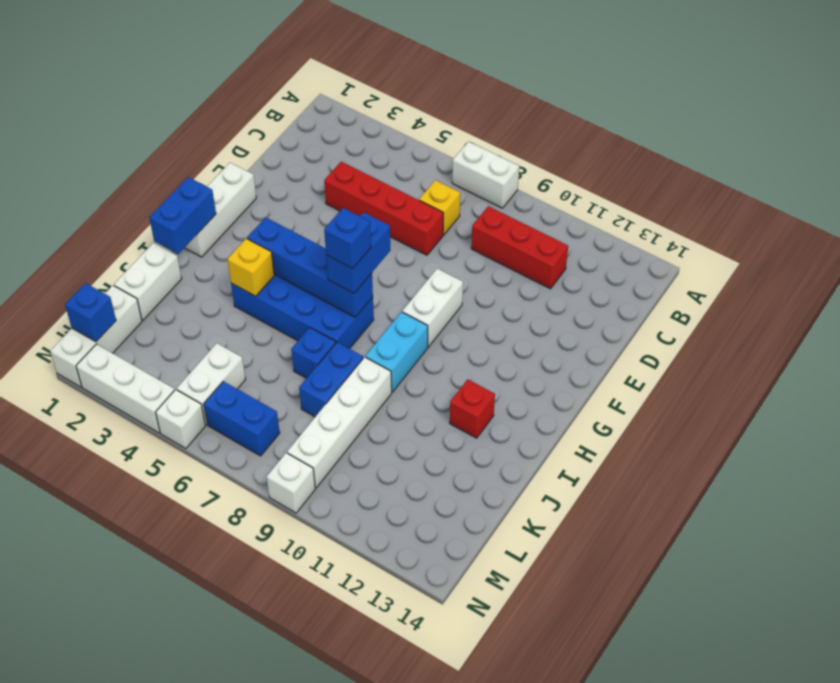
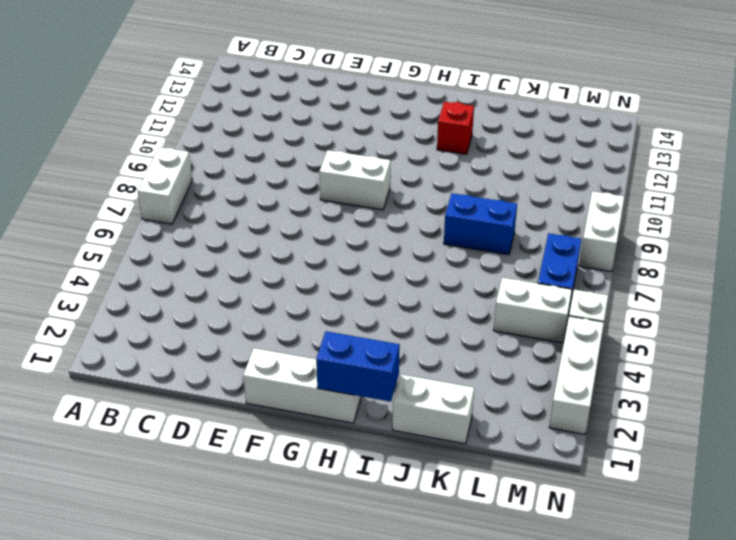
white 1x2 brick [579,191,624,272] -> white 1x1 brick [267,453,315,513]
none -> yellow 1x1 brick [419,180,460,235]
none -> red 1x3 brick [471,206,568,289]
none -> red 1x4 brick [324,162,443,255]

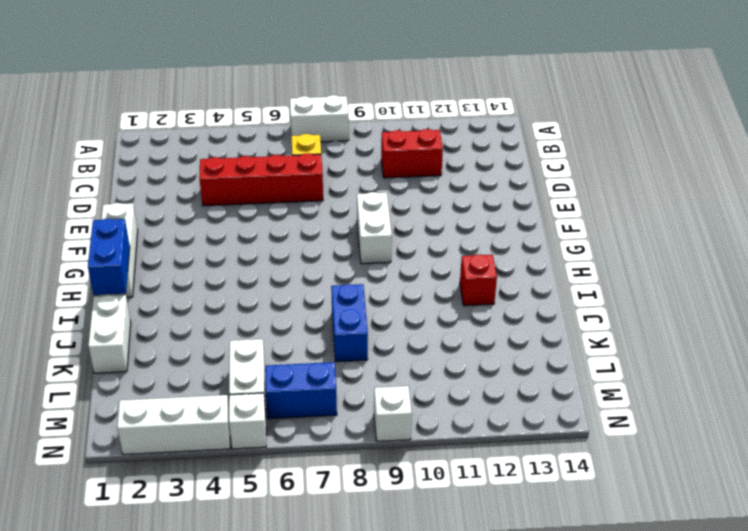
red 1x2 brick [381,129,443,178] -> red 1x3 brick [471,206,568,289]
none -> blue 2x4 brick [231,274,374,349]
none -> cyan 1x2 brick [365,312,428,392]
none -> blue 1x1 brick [291,328,336,378]

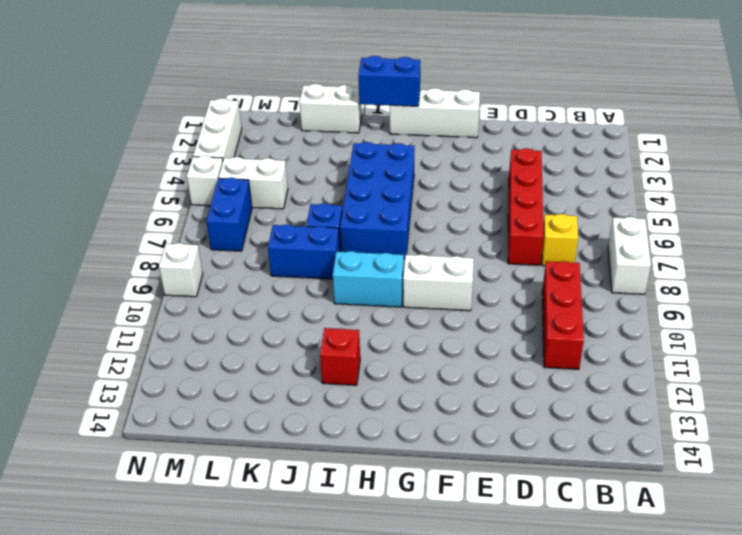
none -> white 1x4 brick [287,357,392,488]
none -> white 1x3 brick [50,285,142,387]
none -> blue 1x4 brick [247,217,373,317]

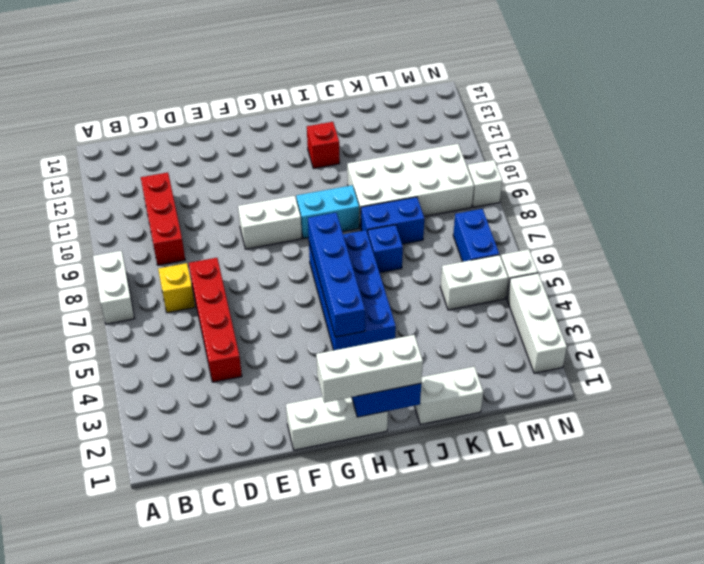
white 1x3 brick [316,335,423,403] -> white 1x3 brick moved to [50,285,142,387]
white 2x4 brick [347,144,474,228] -> white 1x4 brick [287,357,392,488]
none -> yellow 1x1 brick [227,239,274,296]
none -> blue 1x1 brick [65,283,116,342]
none -> blue 1x2 brick [326,212,391,293]

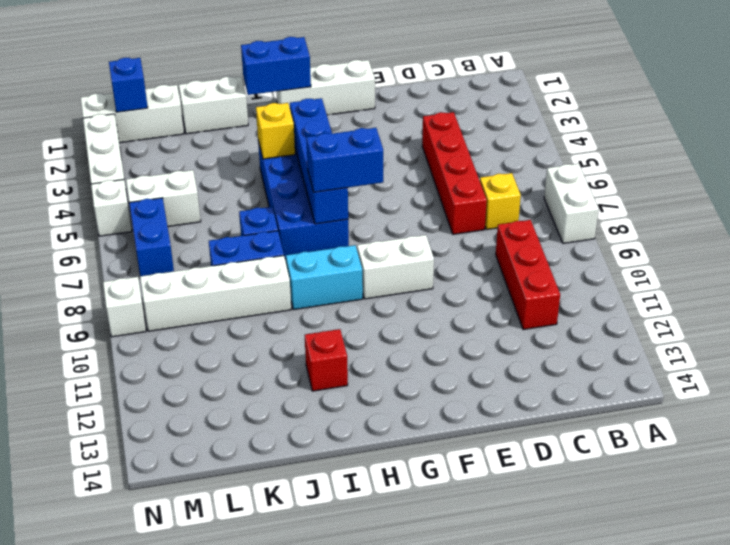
none -> blue 1x1 brick [324,208,371,269]

